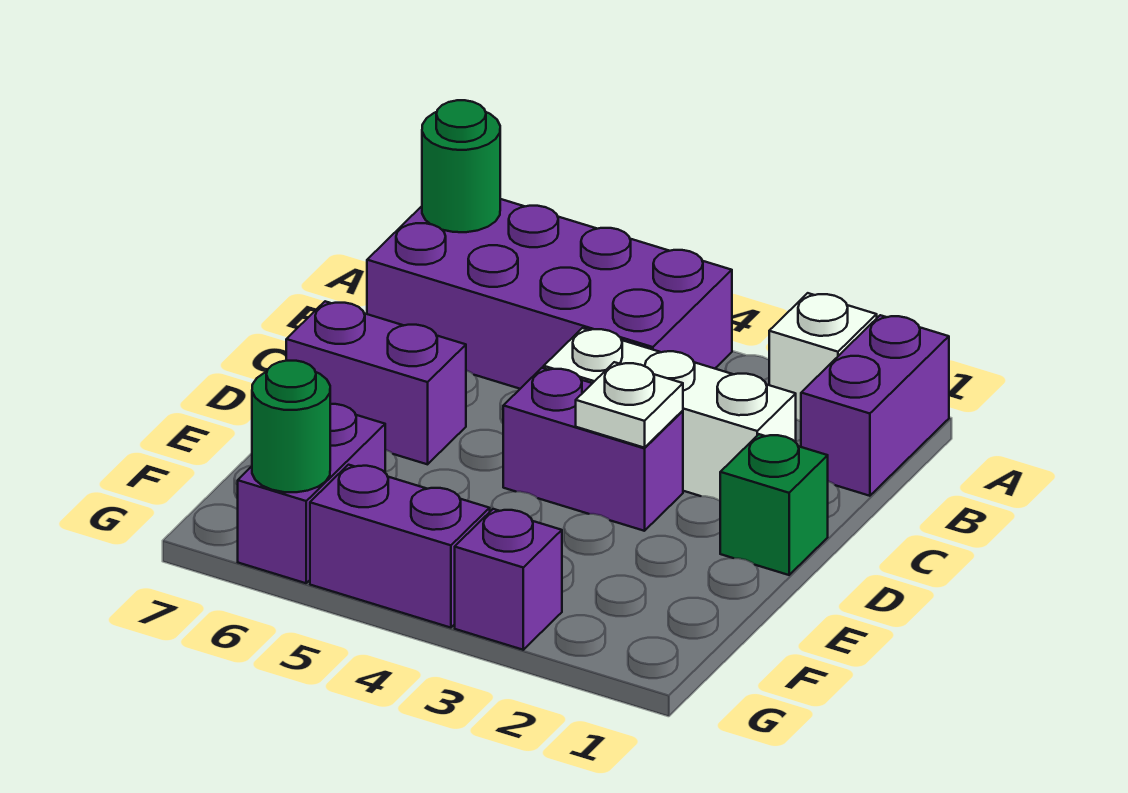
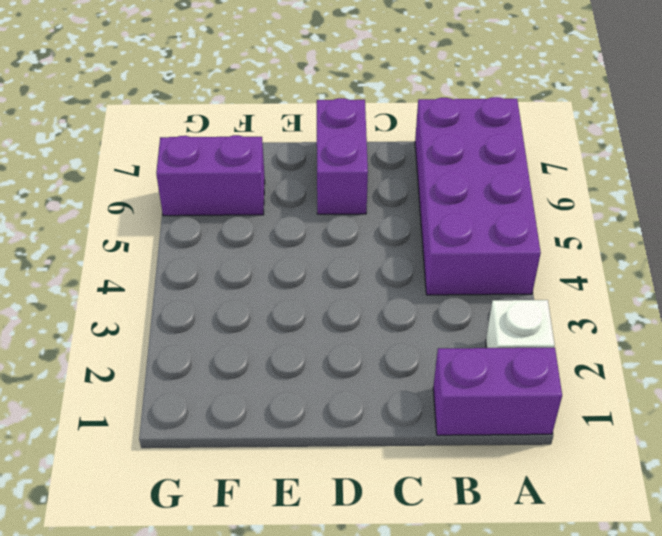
none -> white 1x3 brick [544,328,796,500]
none -> green 1x1 brick [720,434,828,575]
none -> purple 1x2 brick [503,368,683,531]

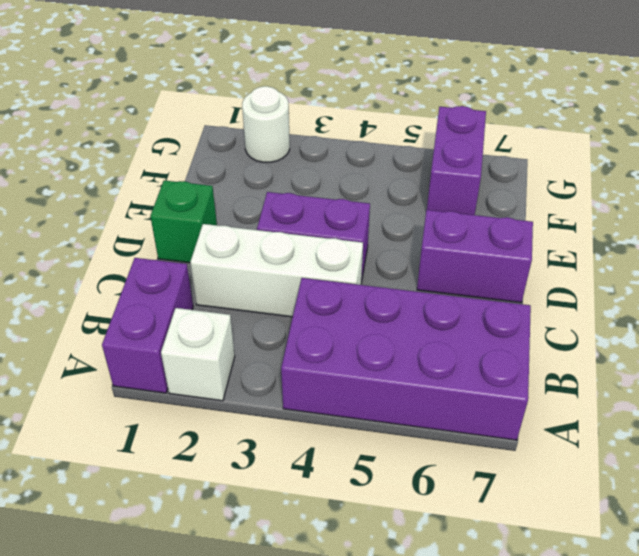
white 1x1 round brick [242,86,290,162] -> none
none -> purple 1x1 brick [455,509,562,650]
none -> purple 1x2 brick [310,465,490,628]
none -> green 1x1 round brick [422,100,500,232]

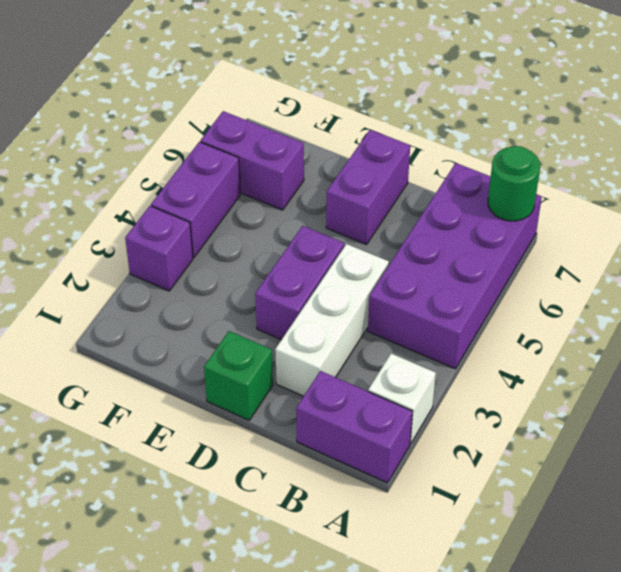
none -> white 1x1 plate [576,362,683,448]
none -> green 1x1 round brick [252,361,330,492]

